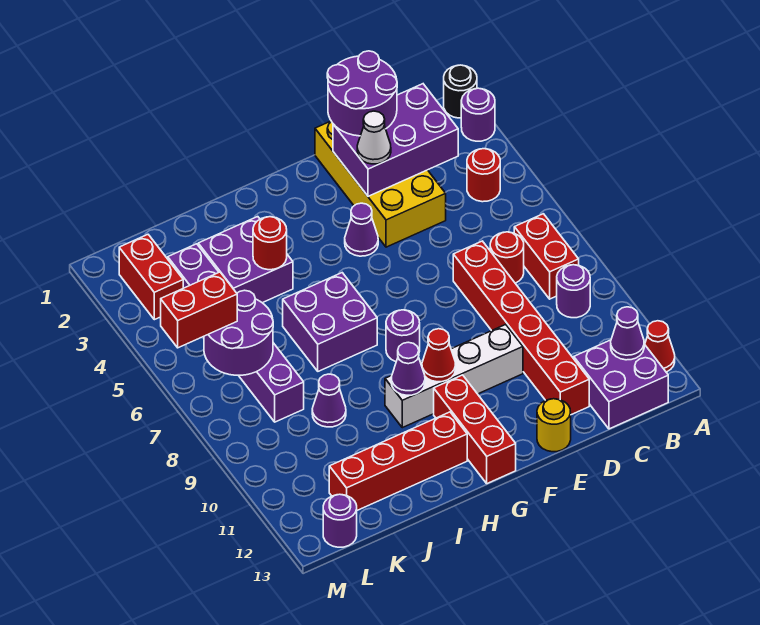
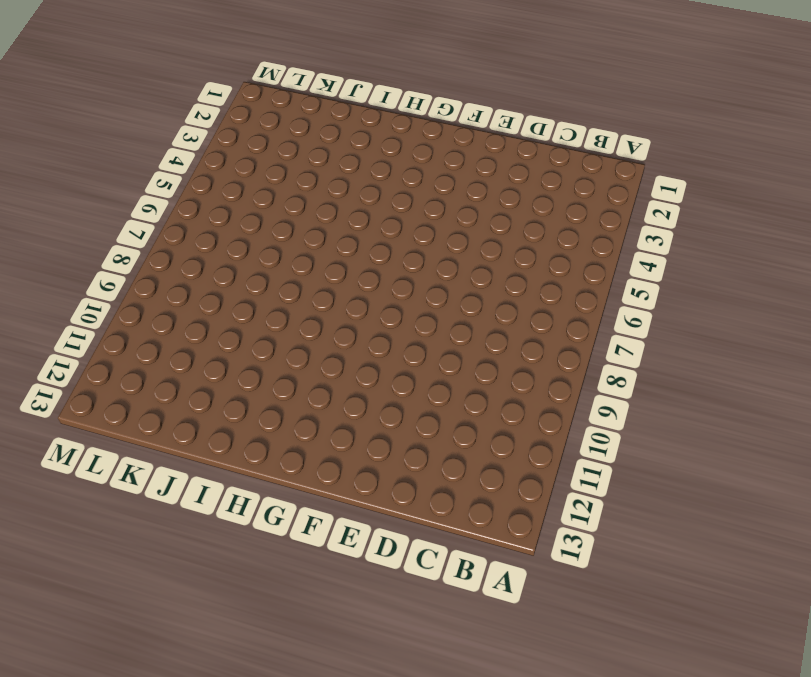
none -> black 1x1 round brick [444,65,477,118]
none -> purple 1x1 round brick [461,88,495,141]
none -> red 1x1 cone [645,321,675,372]
none -> red 1x1 round brick [467,149,500,202]

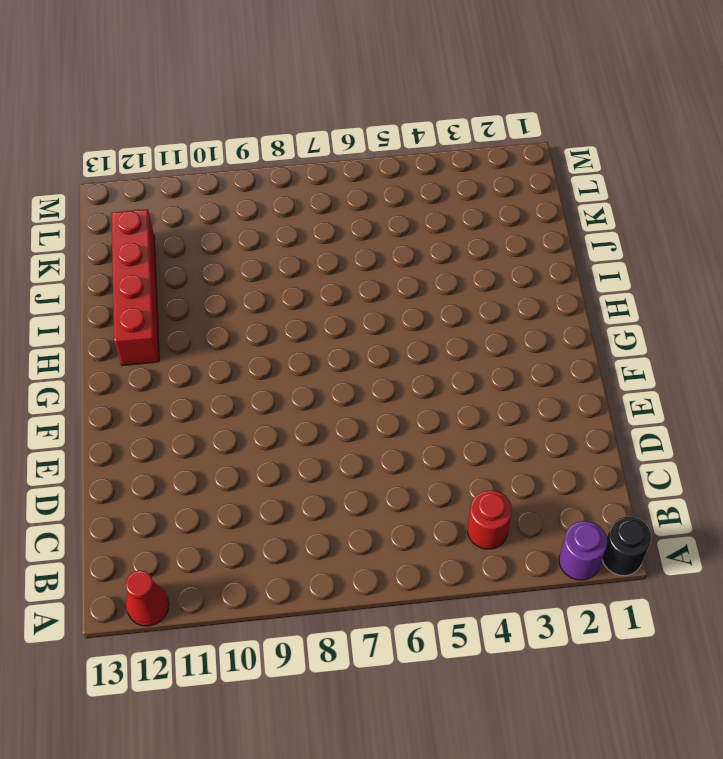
none -> red 1x2 brick [514,214,579,299]
none -> purple 1x1 round brick [557,265,590,318]
none -> purple 2x2 brick [574,340,668,429]
none -> red 1x1 round brick [490,232,524,283]

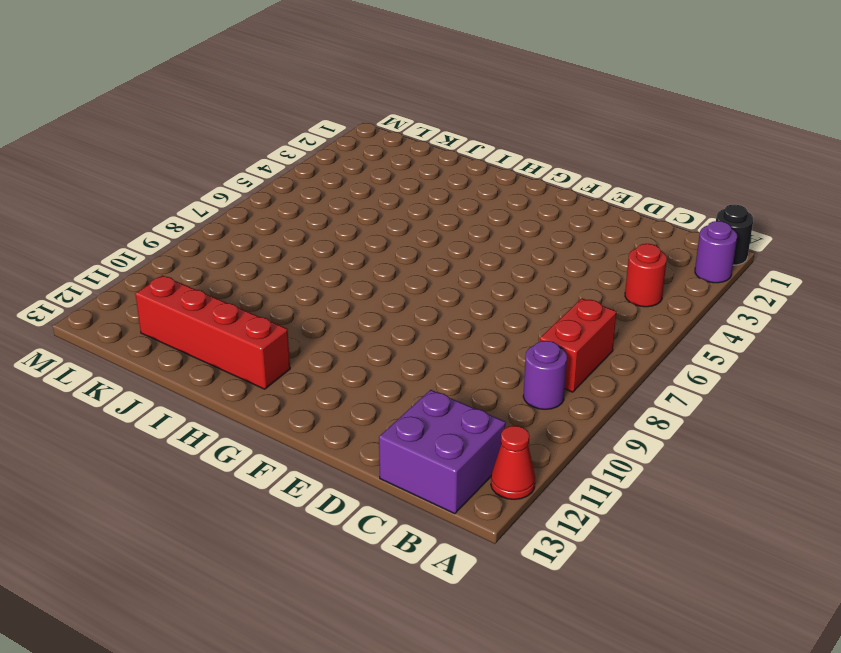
none -> red 1x1 round brick [490,232,524,283]
none -> yellow 2x4 brick [315,121,446,247]
none -> red 1x6 brick [453,241,589,415]
none -> white 1x4 brick [385,325,523,428]

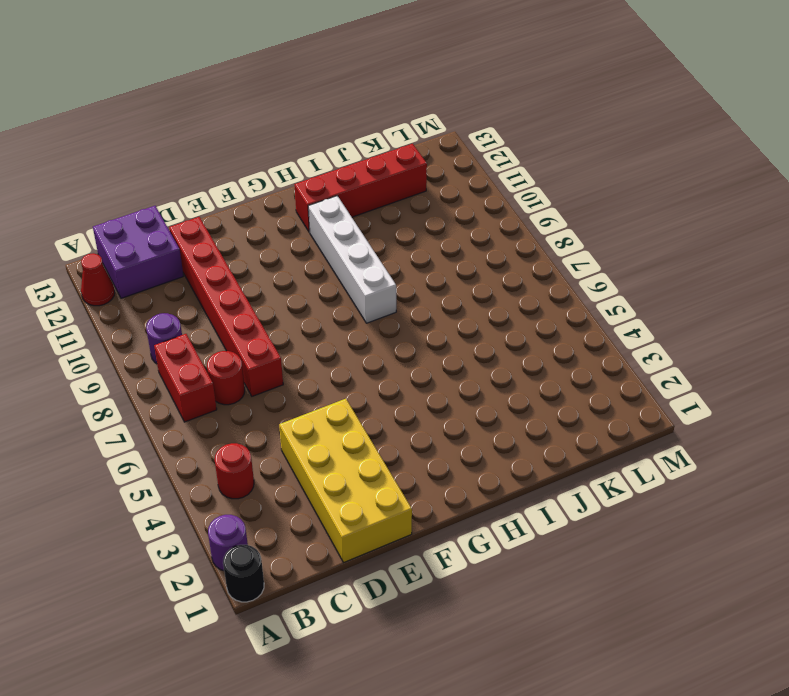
white 1x4 brick [308,196,396,323] -> white 1x4 brick turned to [385,325,523,428]
none -> yellow 1x1 round brick [537,399,571,452]
none -> purple 1x1 cone [345,203,378,256]
none -> purple 1x1 round brick [386,310,420,362]
none -> red 1x3 brick [434,375,516,484]

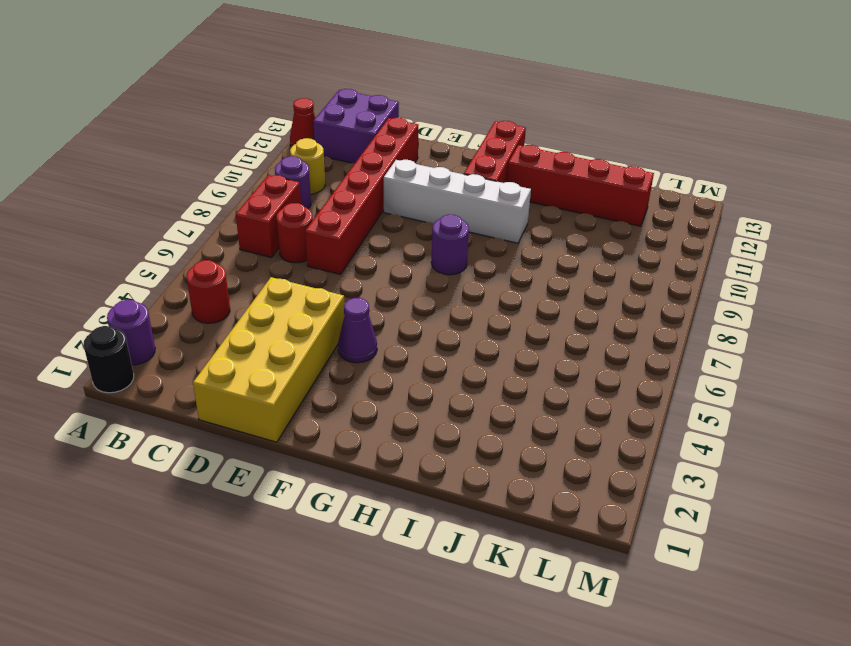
yellow 1x1 round brick [290,138,325,194] -> yellow 1x1 round brick moved to [537,399,571,452]
none -> purple 2x2 brick [283,273,377,371]
none -> purple 2x2 brick [198,217,293,303]
none -> purple 1x1 cone [312,374,346,427]
none -> purple 1x6 brick [168,244,304,422]

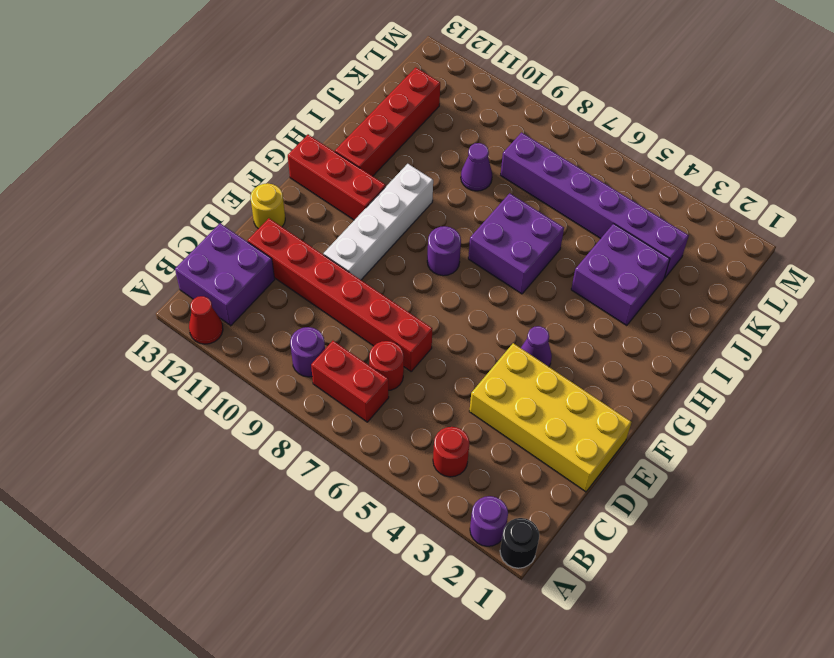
none -> red 1x2 brick [119,235,183,320]
none -> purple 1x1 round brick [323,494,357,547]
none -> purple 1x1 cone [611,307,644,360]
none -> purple 2x3 brick [333,84,458,196]

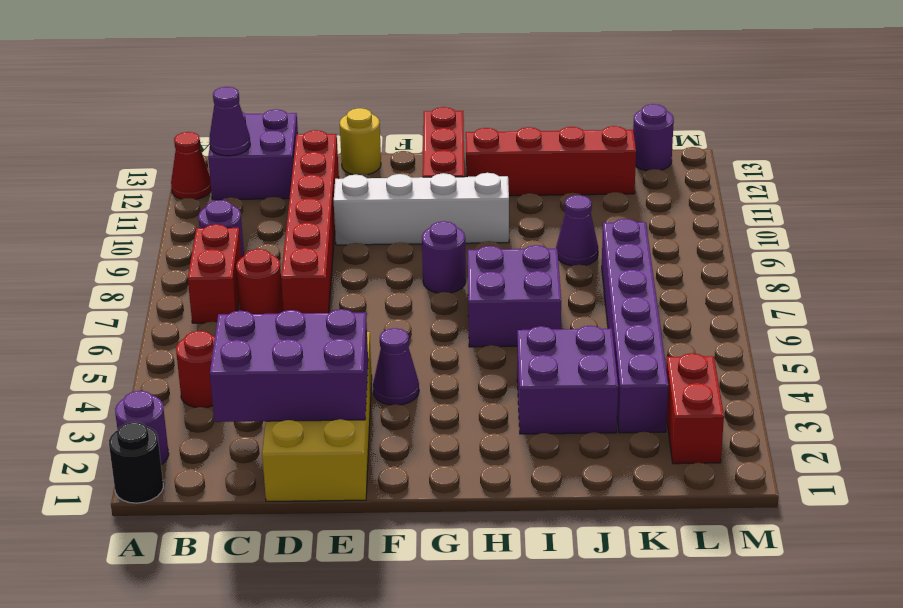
none -> red 1x1 cone [422,329,456,382]
none -> purple 1x1 cone [391,342,425,395]
none -> red 1x1 round brick [253,217,287,270]
none -> purple 2x2 round brick [204,290,273,375]

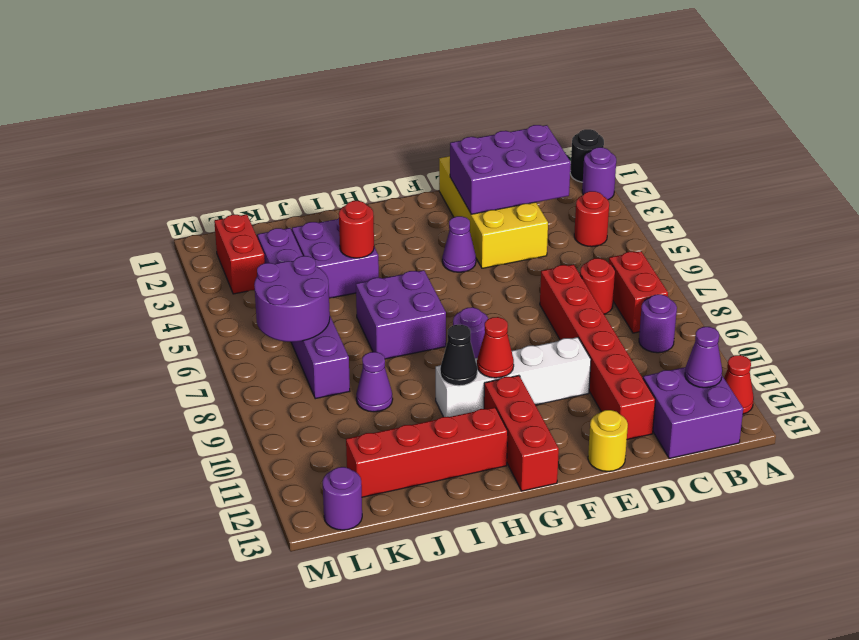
black 1x1 cone [440,325,477,386] -> purple 1x1 cone [391,342,425,395]
none -> purple 2x2 round brick [327,51,397,136]
none -> white 1x1 cone [357,111,391,164]
none -> red 1x2 brick [161,272,237,348]

